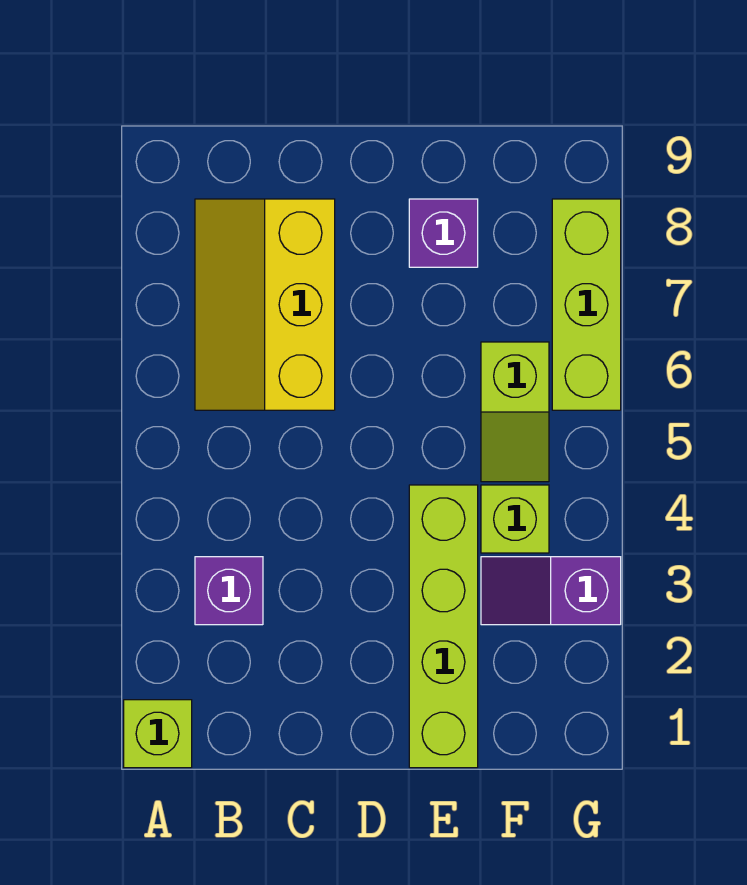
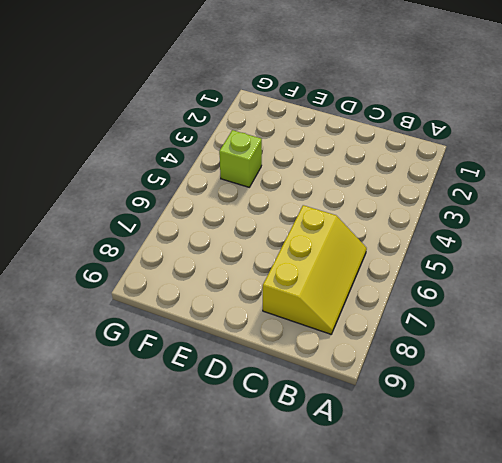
none -> lime 1x1 brick [124,700,192,768]
none -> purple 1x1 brick [195,557,263,625]

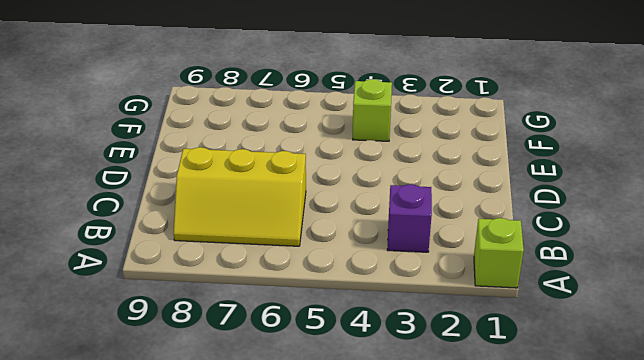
none -> lime 1x4 brick [409,485,478,768]
none -> purple 1x1 brick [409,199,478,267]

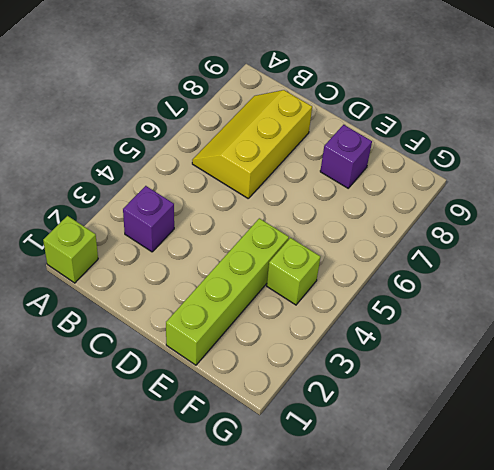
none -> purple 1x2 slope [481,557,621,625]
none -> lime 1x2 slope [481,342,549,482]

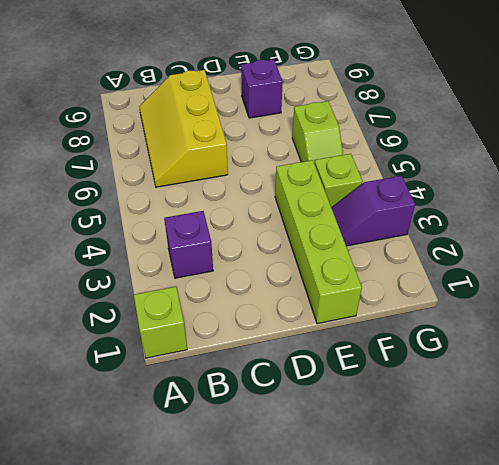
none -> lime 1x3 brick [552,199,621,410]

